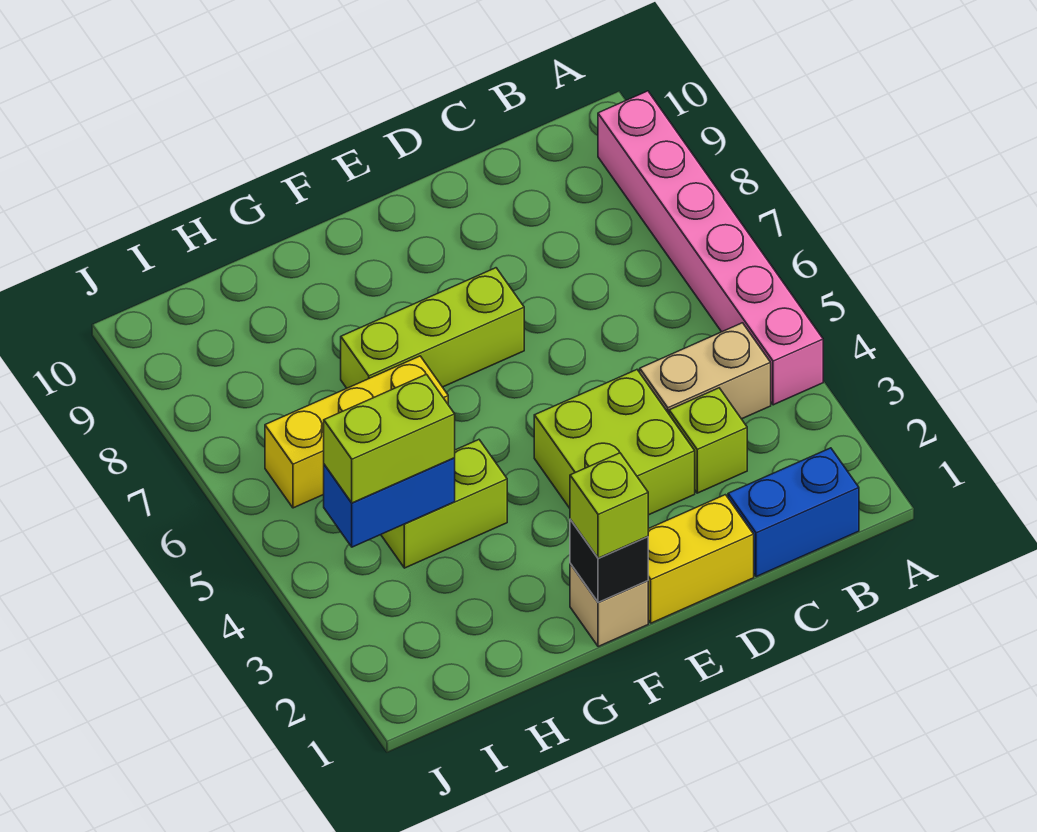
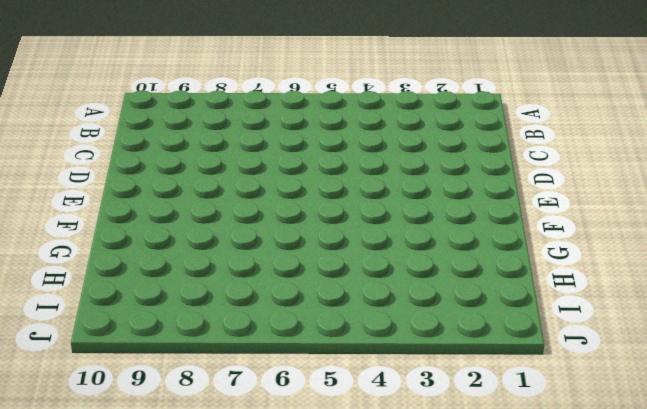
none -> pink 1x6 brick [598,91,823,405]
none -> blue 1x2 brick [728,448,859,577]
none -> tan 1x2 brick [640,323,771,419]

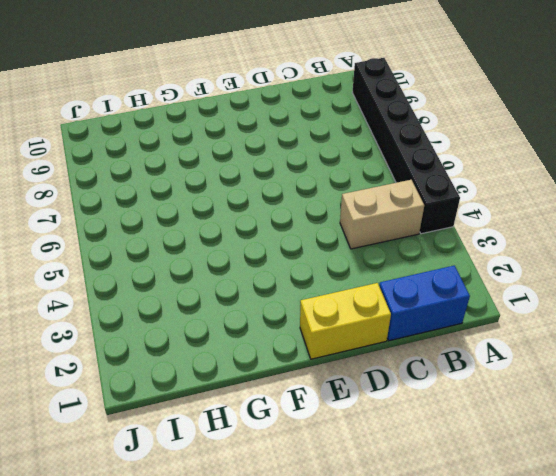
black 1x6 brick [352,58,460,234] -> pink 1x6 brick [598,91,823,405]
none -> lime 1x1 brick [669,388,747,493]
none -> lime 2x2 brick [534,370,695,515]
none -> lime 1x3 brick [341,268,524,388]

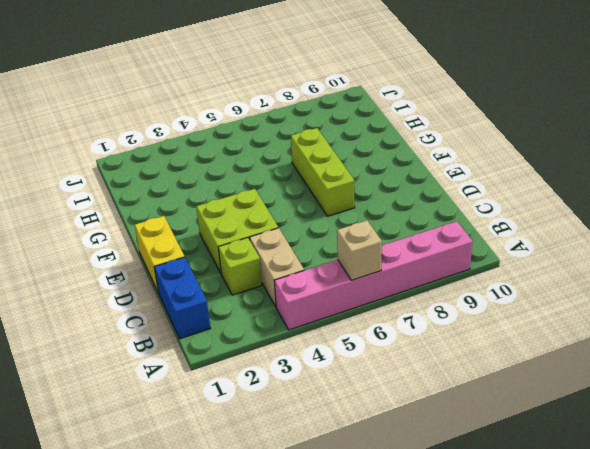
tan 1x1 brick [337,220,382,280] -> tan 1x1 brick moved to [570,564,648,647]
none -> lime 1x2 brick [381,440,507,568]
none -> yellow 1x3 brick [265,356,448,508]
none -> black 1x1 brick [570,519,648,602]

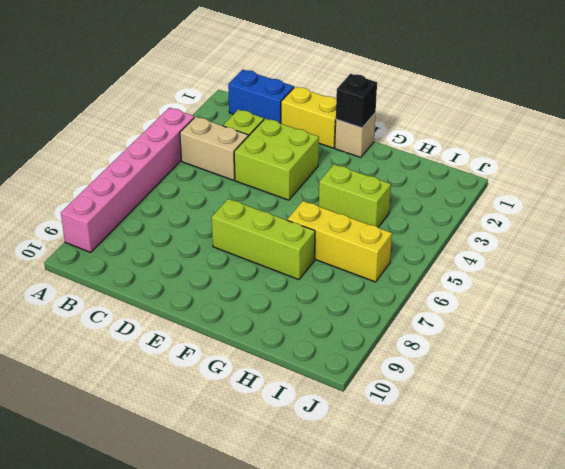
none -> blue 1x2 brick [324,458,455,547]
none -> lime 1x1 brick [570,453,648,558]
none -> lime 1x2 brick [324,374,455,503]

